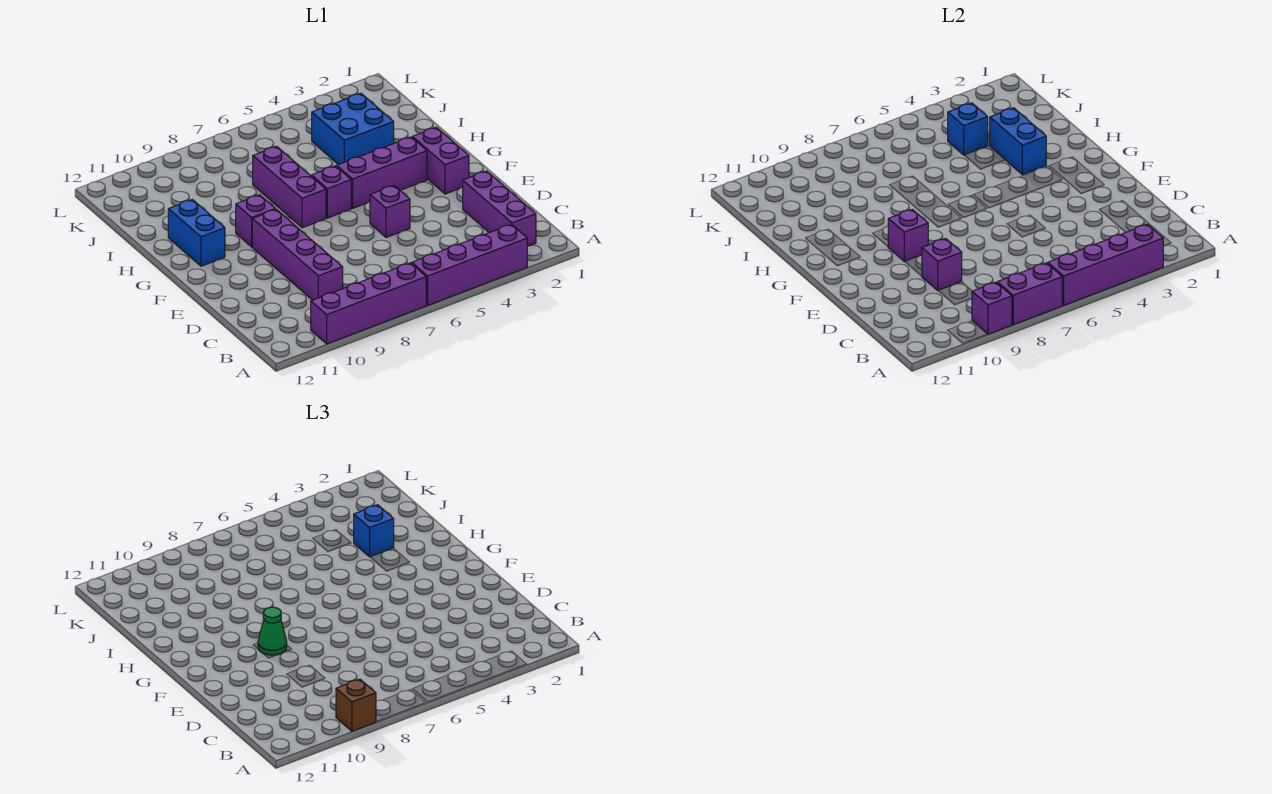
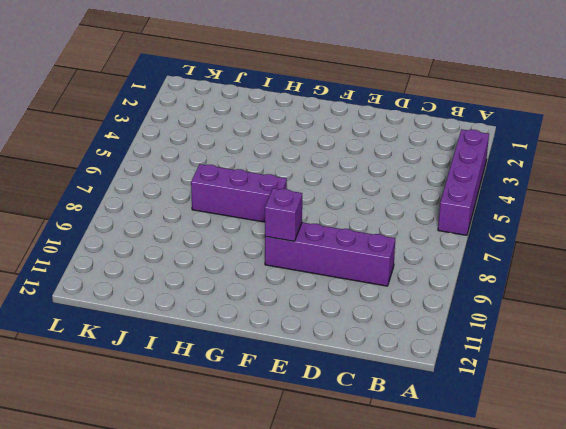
none -> purple 1x4 brick [311,263,426,344]
none -> purple 1x3 brick [463,171,536,246]
none -> purple 1x1 brick [370,186,410,238]

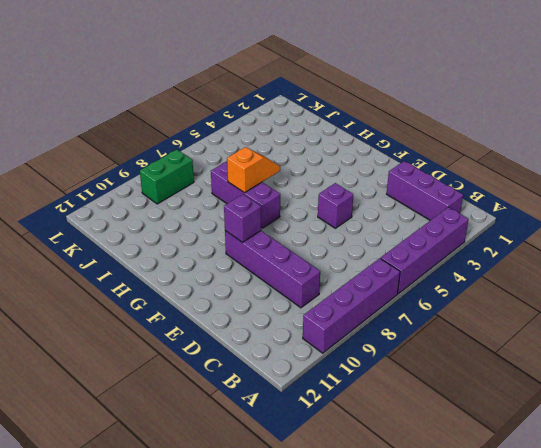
orange 1x2 slope [227,147,280,193] -> none
green 1x2 brick [140,150,194,204] -> none
none -> purple 1x2 brick [412,127,469,194]
none -> purple 1x3 brick [337,137,427,208]
none -> purple 1x1 brick [311,166,351,218]

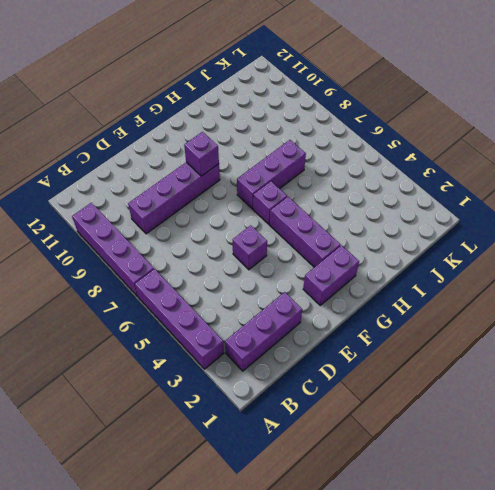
none -> purple 1x1 brick [236,195,276,247]
none -> blue 1x2 brick [168,200,225,266]
none -> blue 2x2 brick [312,93,394,165]

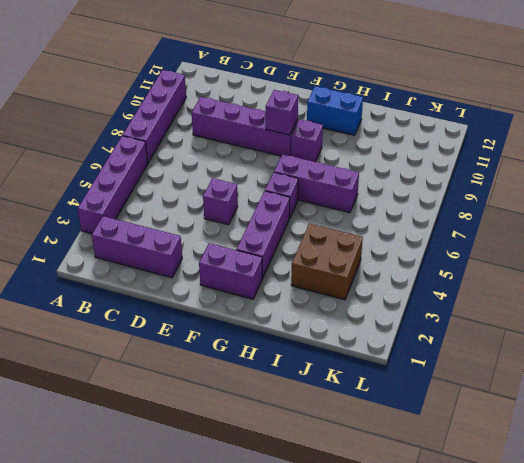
brown 2x2 brick [291,224,363,300] -> blue 2x2 brick [312,93,394,165]
none -> purple 1x4 brick [1048,224,1163,305]
none -> purple 1x2 brick [997,263,1062,325]
none -> purple 1x1 brick [972,282,1012,334]

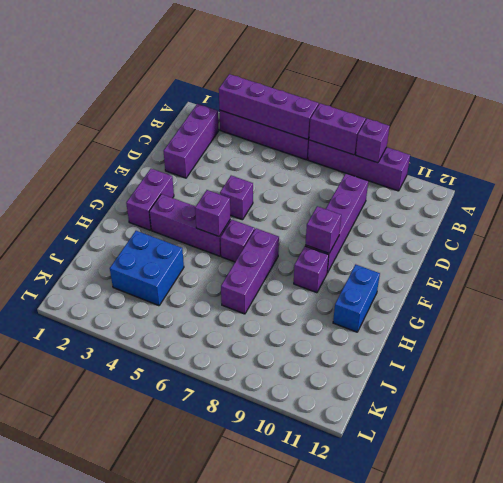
purple 1x1 brick [195,190,230,236] -> purple 1x1 brick moved to [922,239,962,291]
none -> blue 1x2 brick [990,108,1046,175]
none -> blue 1x1 brick [948,103,988,155]
none -> brown 1x1 brick [336,679,376,731]

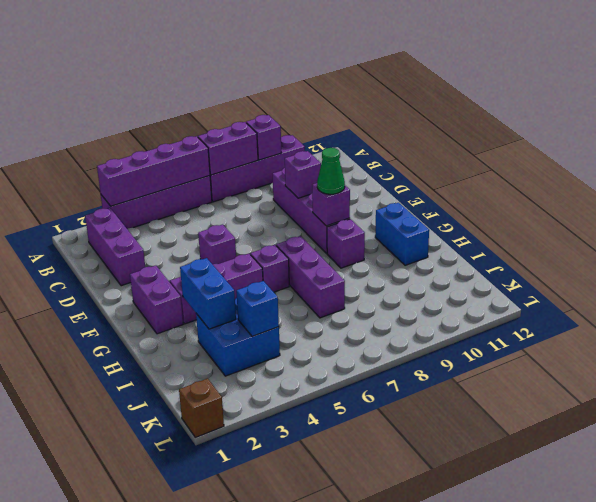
brown 1x1 brick [179,379,224,437] -> brown 1x1 brick moved to [336,679,376,731]
none -> blue 1x1 brick [354,505,394,557]

